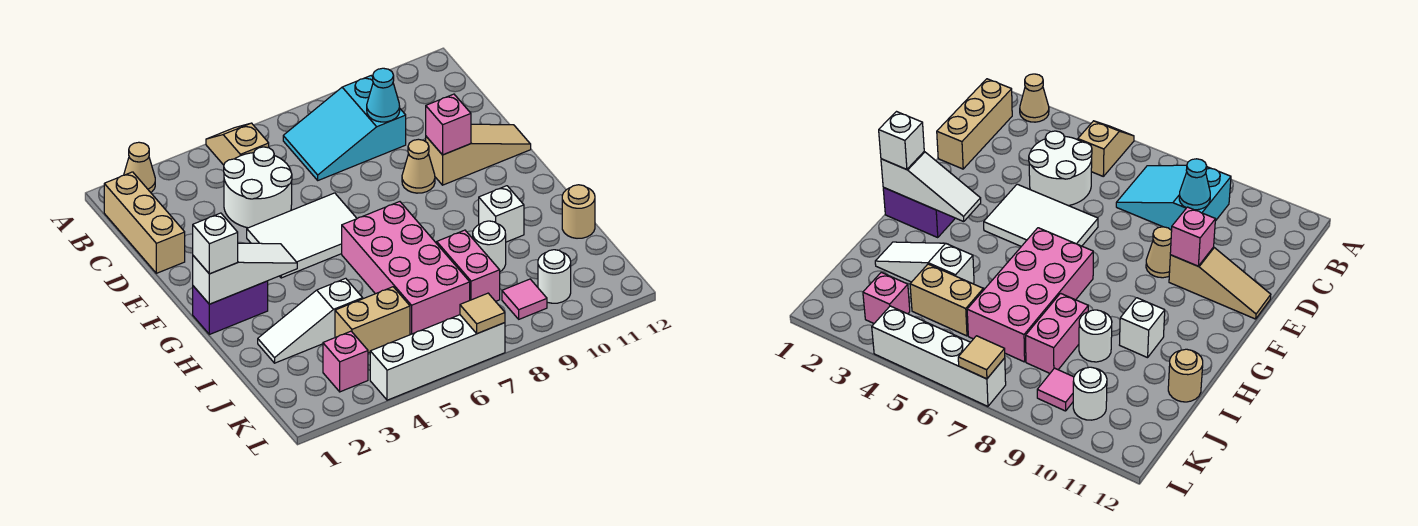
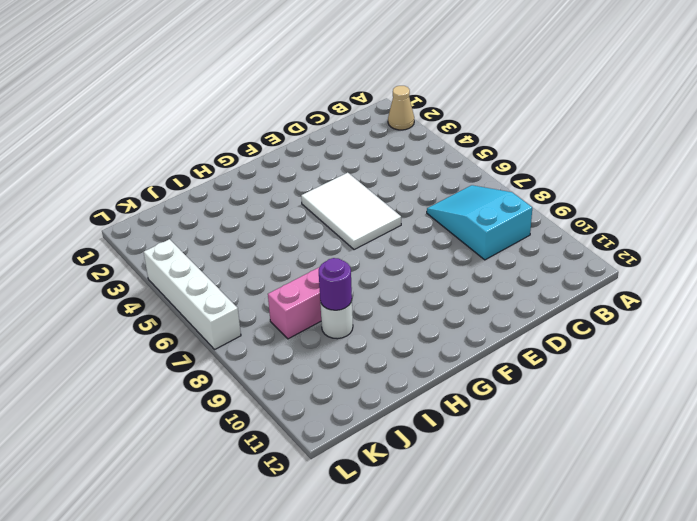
purple 1x1 round brick [319,258,352,310] -> none
none -> tan 1x2 slope [206,123,269,165]
none -> tan 1x3 brick [104,172,185,273]
none -> white 2x2 round brick [224,147,292,228]

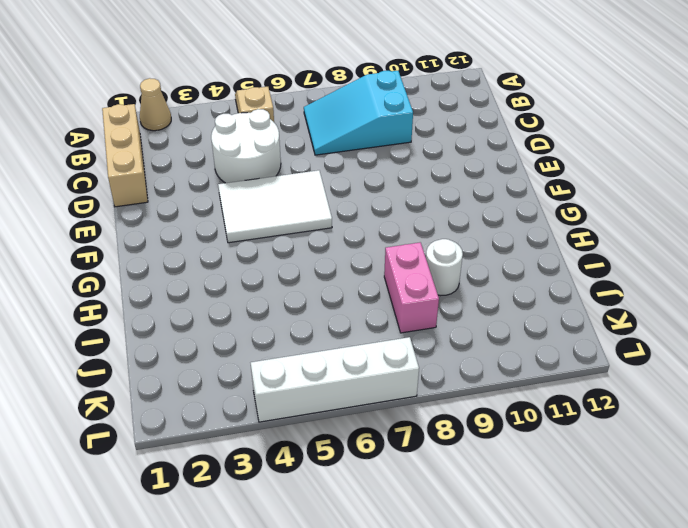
none -> tan 1x1 cone [402,139,435,193]
none -> tan 1x3 slope [426,124,531,185]
none -> purple 1x2 brick [193,281,268,334]

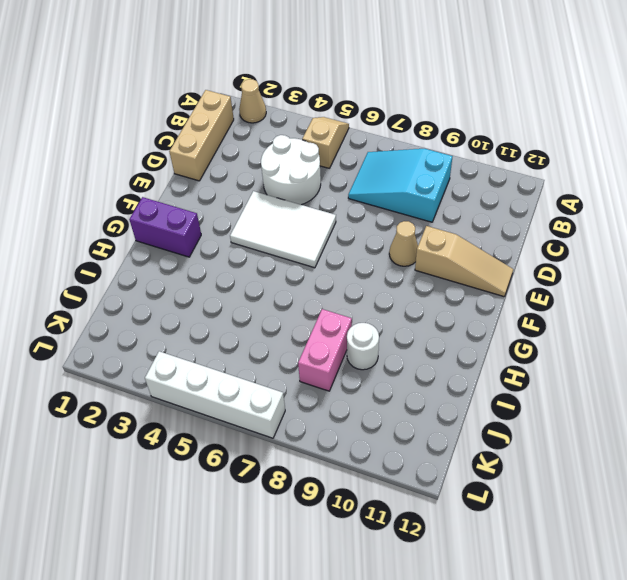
none -> pink 2x4 brick [342,202,470,334]
none -> white 1x1 brick [479,186,524,242]
none -> white 1x3 slope [258,278,363,363]

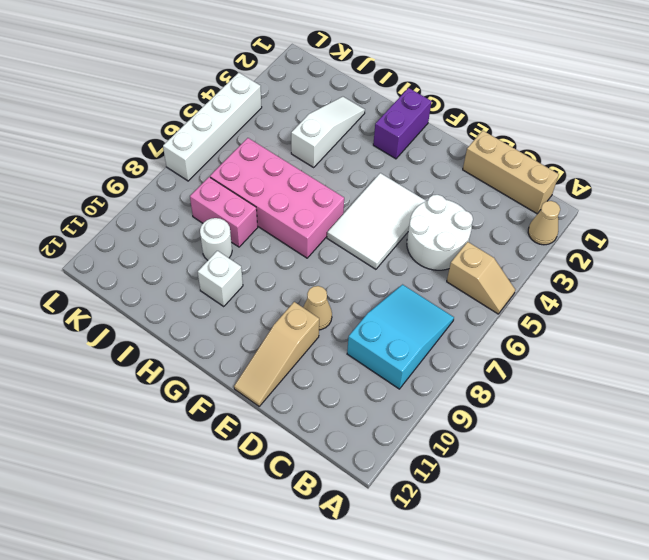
none -> tan 1x1 round brick [562,185,595,238]
none -> tan 1x2 brick [335,287,410,353]
none -> pink 1x1 brick [323,331,368,392]

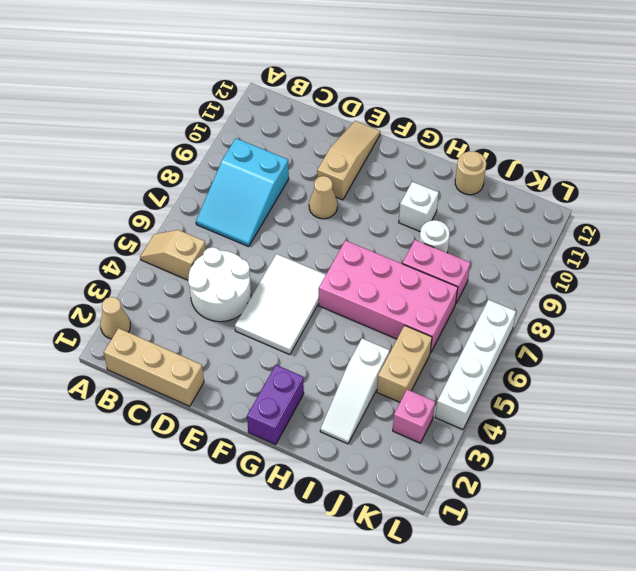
none -> pink 1x1 tile [502,279,547,319]
none -> white 1x1 round brick [538,250,571,303]
none -> cyan 1x1 cone [367,68,400,122]

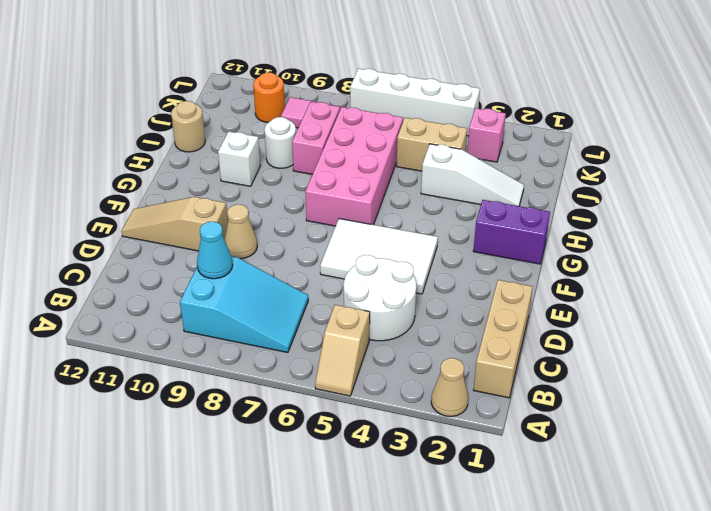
orange 1x1 round brick [253,73,285,122] -> white 1x1 round brick [538,250,571,303]
none -> pink 1x1 brick [426,94,471,155]
none -> white 1x3 slope [193,243,297,304]
none -> tan 1x1 tile [460,293,505,334]

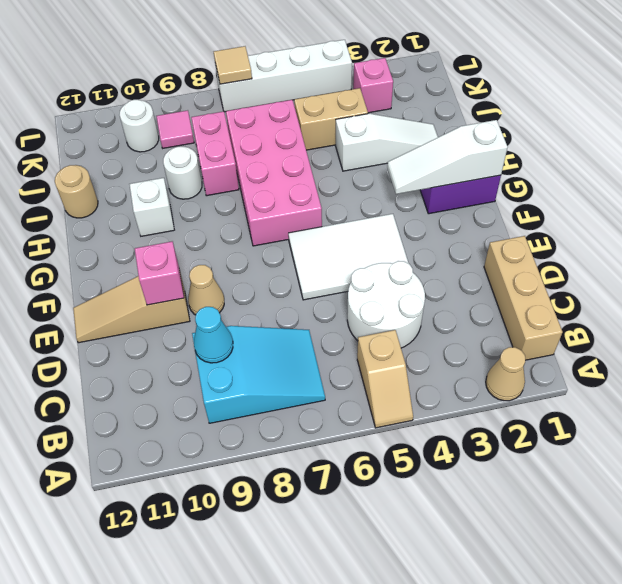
none -> white 1x1 brick [193,213,238,274]

